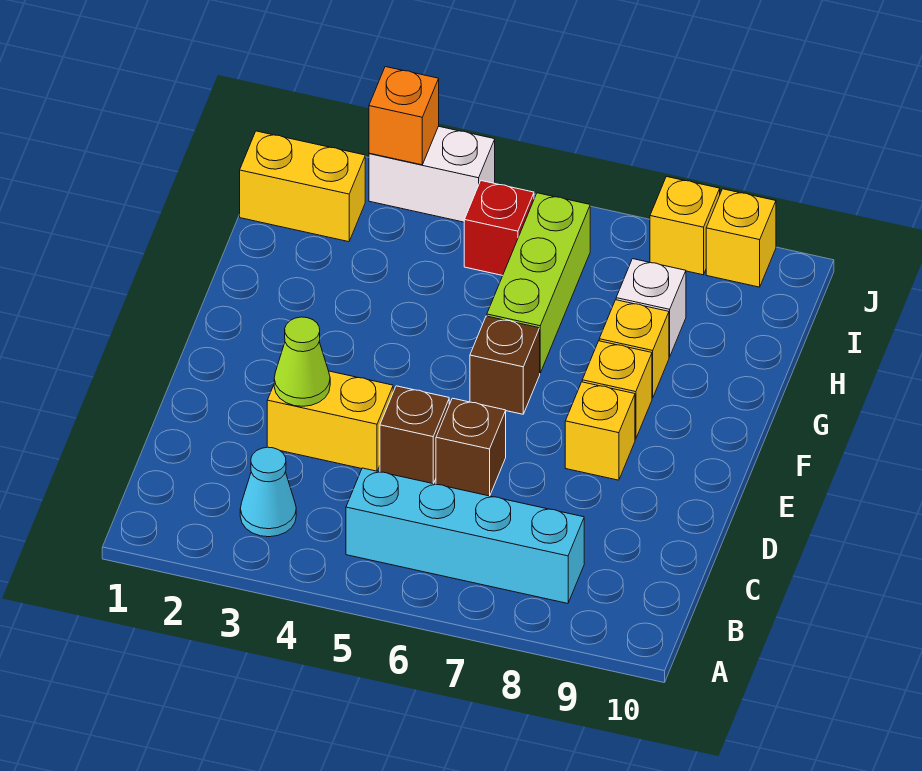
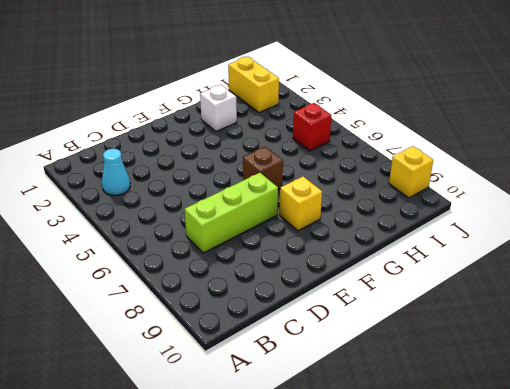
lime 1x3 brick [185,173,278,253] -> lime 1x3 brick moved to [487,193,590,373]
white 1x1 brick [200,85,237,131] -> white 1x1 brick moved to [616,259,686,357]
none -> cyan 1x4 brick [346,468,584,603]
none -> yellow 1x2 brick [267,371,393,471]
none -> brown 1x1 brick [380,386,449,484]

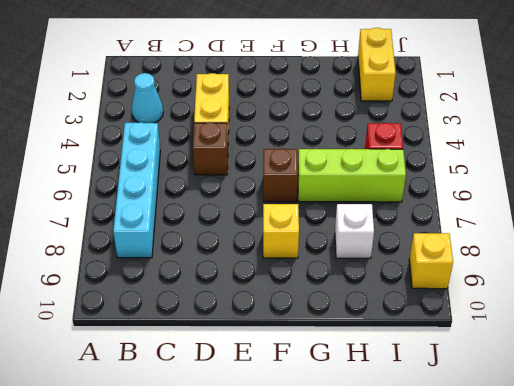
none -> brown 1x1 brick [436,398,506,496]
none -> yellow 1x1 brick [565,382,635,480]
none -> yellow 1x1 brick [599,300,669,398]

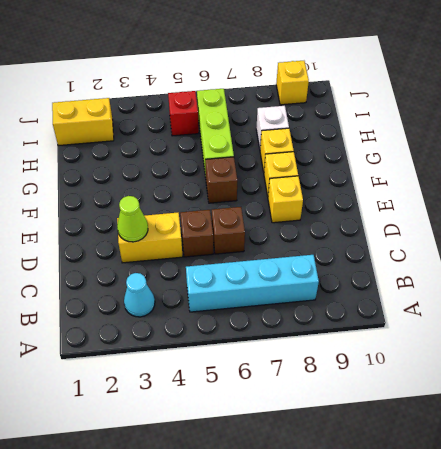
none -> white 1x2 brick [369,126,495,222]
none -> yellow 1x1 brick [650,177,720,275]
none -> orange 1x1 brick [369,67,439,165]

